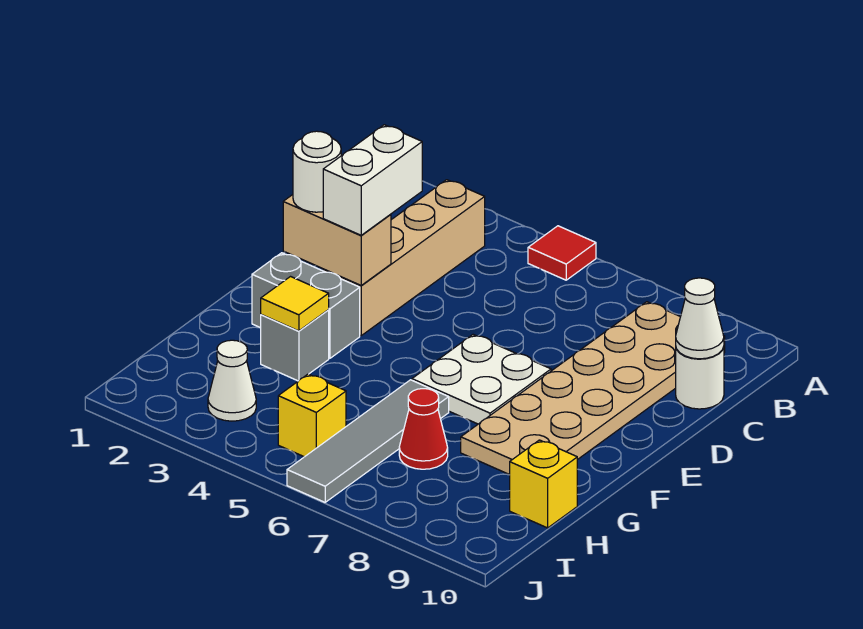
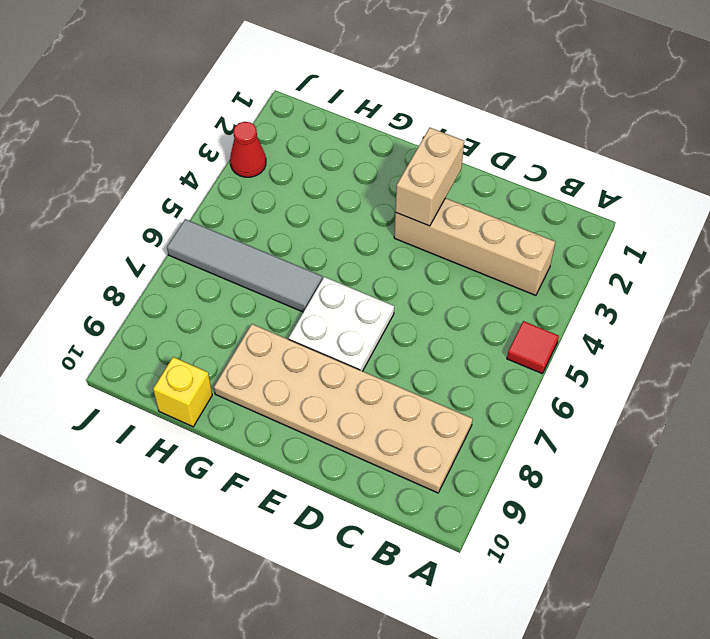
red 1x1 cone [230,122,266,177] -> red 1x1 cone moved to [399,389,448,469]
none -> white 1x1 round brick [676,347,724,409]
none -> grey 1x2 brick [252,253,360,358]
none -> grey 1x1 brick [261,310,329,381]

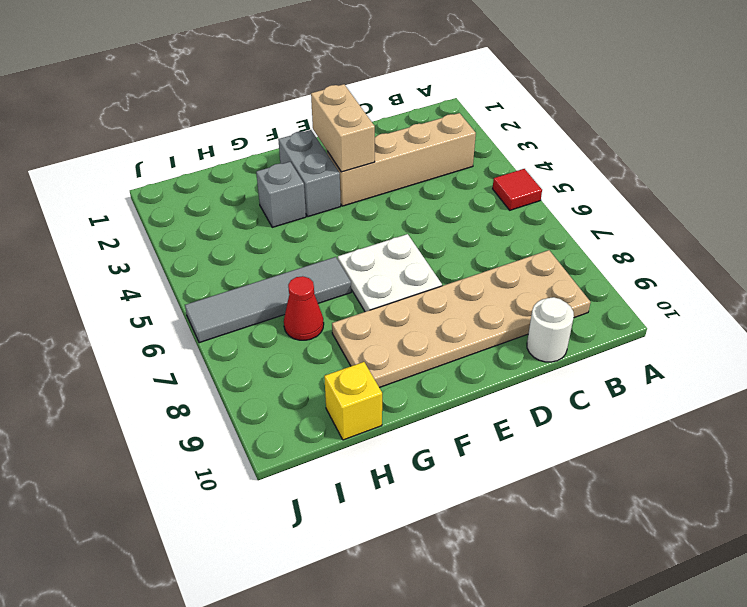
none -> white 1x1 cone [208,340,256,421]
none -> yellow 1x1 brick [278,374,346,457]
none -> white 1x1 cone [676,278,724,359]

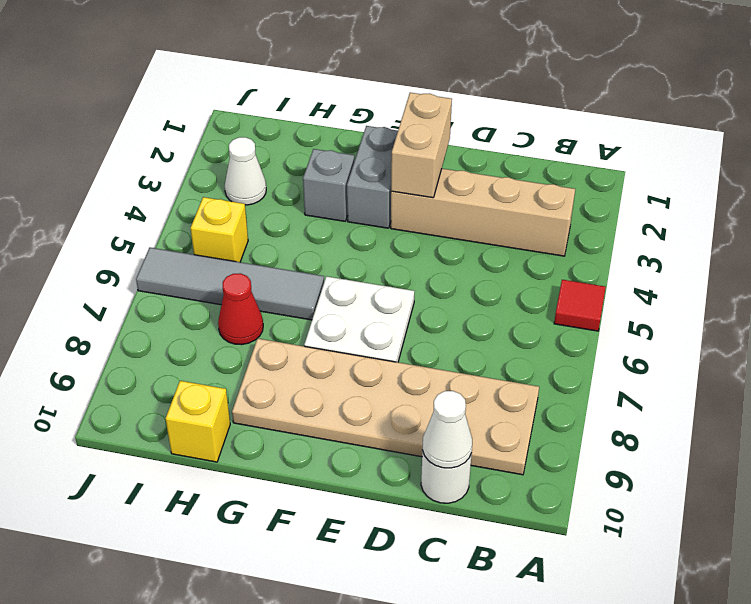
none -> yellow 1x1 tile [261,277,329,331]
none -> white 1x2 brick [323,125,422,235]
none -> white 1x1 round brick [293,131,341,212]

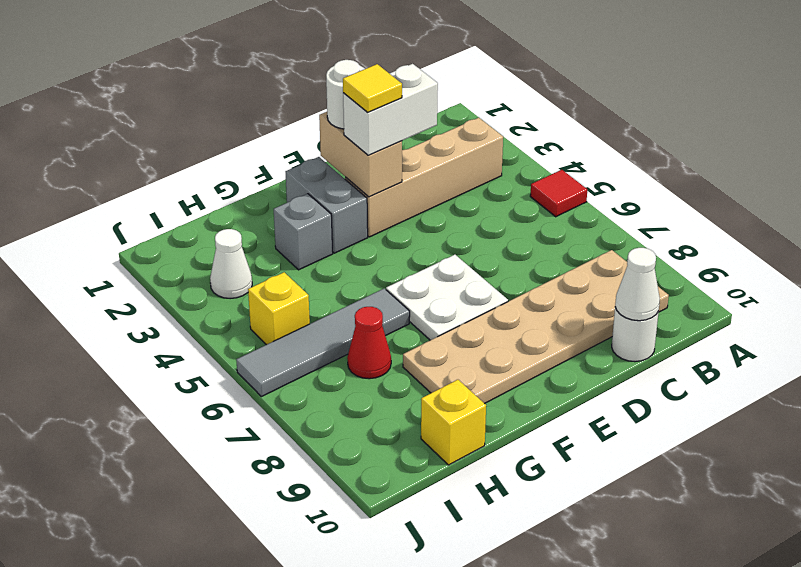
yellow 1x1 tile [343,64,402,112] -> yellow 1x1 tile moved to [261,277,329,331]

